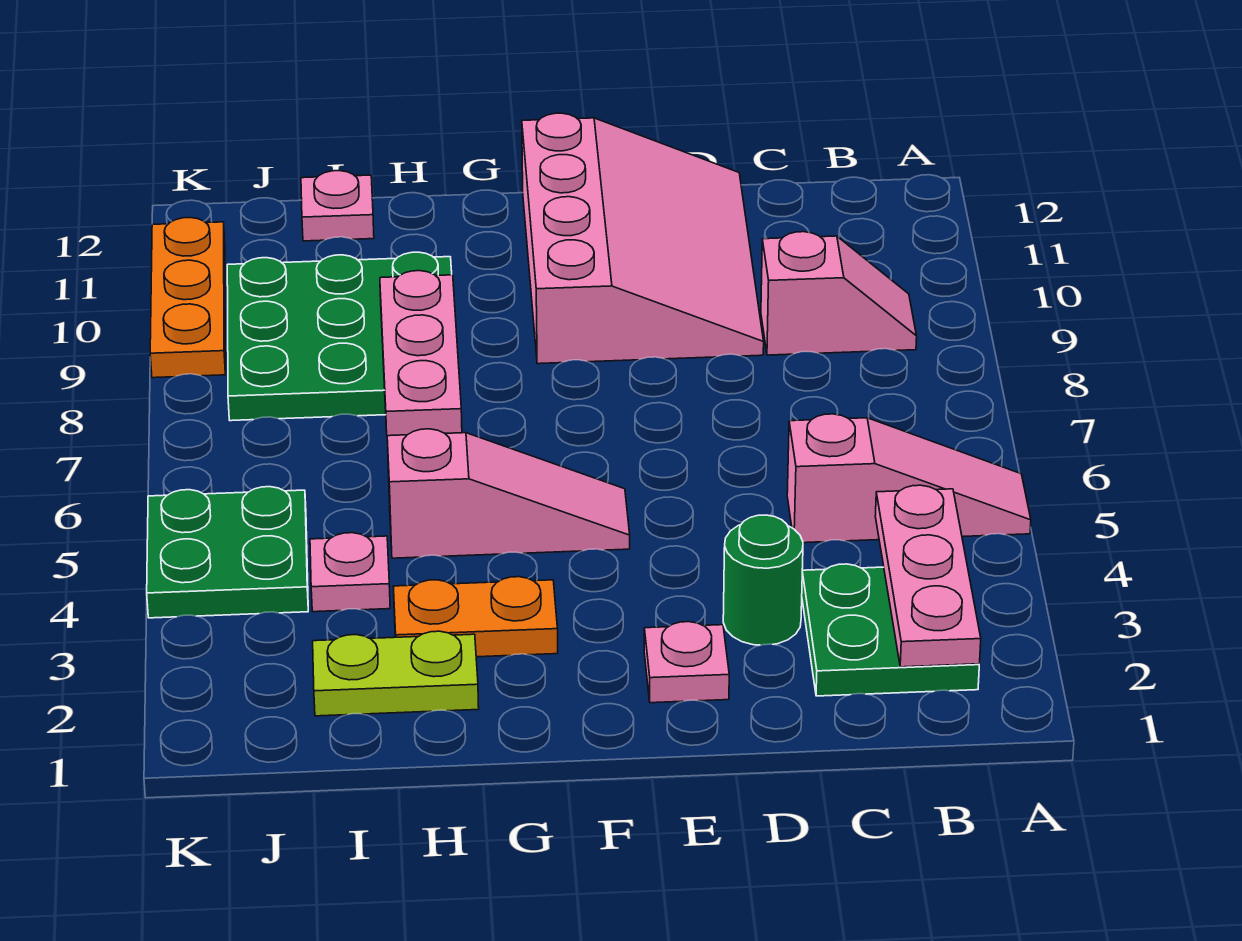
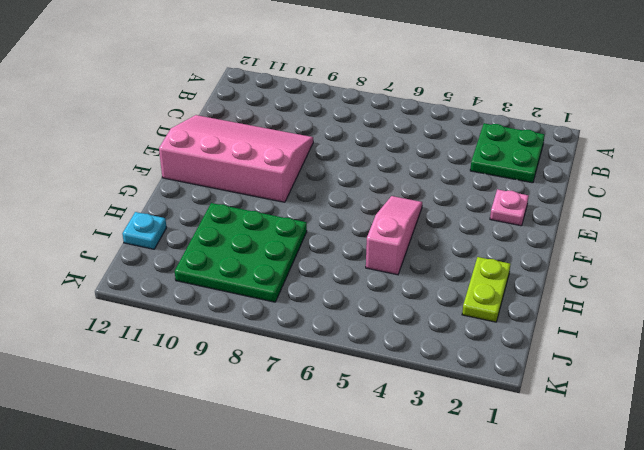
cyan 1x1 plate [122,212,167,249] -> pink 1x1 plate [301,171,374,241]
none -> pink 1x3 slope [787,414,1031,543]
none -> pink 1x2 slope [761,232,917,355]
none -> green 1x1 round brick [723,515,803,645]

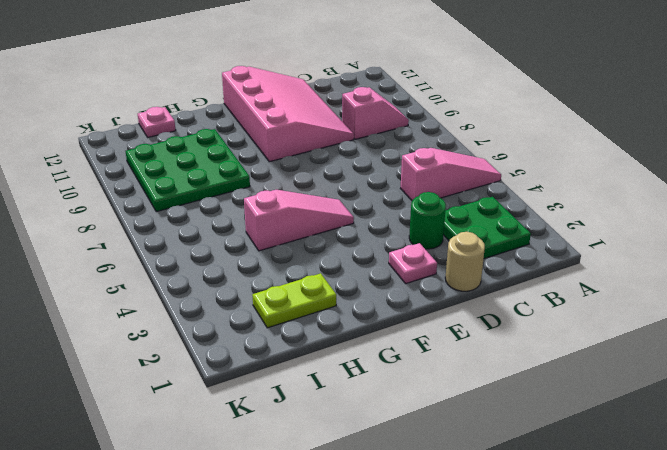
tan 1x1 round brick [445,232,485,291] -> none
none -> orange 1x2 plate [393,577,558,657]
none -> pink 1x1 plate [310,533,390,612]
none -> green 2x2 plate [147,487,308,618]

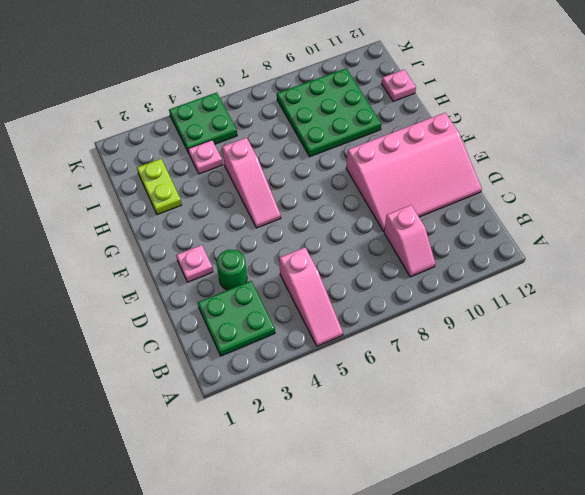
none -> orange 1x2 plate [393,577,558,657]
none -> orange 1x3 plate [150,218,225,378]
none -> pink 1x3 plate [875,485,981,667]

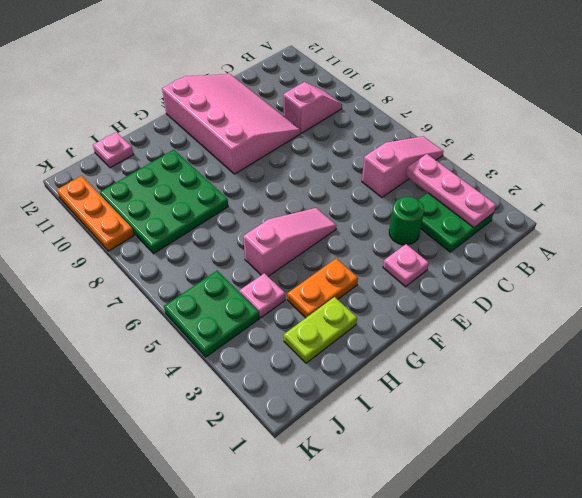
none -> pink 1x3 plate [380,271,462,436]

